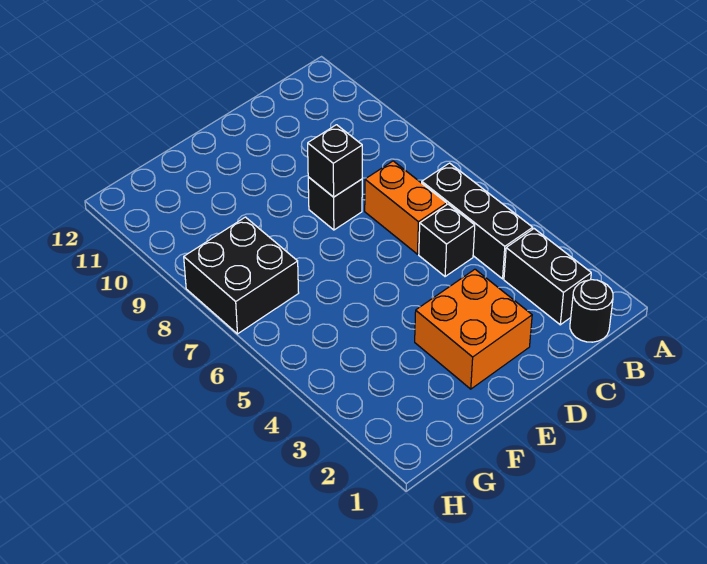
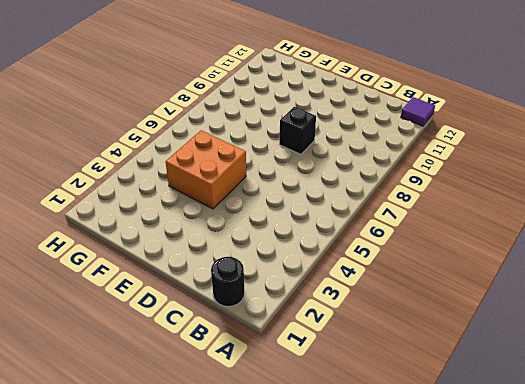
purple 1x1 tile [401,97,435,126] -> none
orange 2x2 brick [166,131,246,209] -> orange 2x2 brick moved to [415,269,532,389]
none -> black 1x2 brick [504,229,591,325]
none -> black 1x3 brick [422,163,533,279]

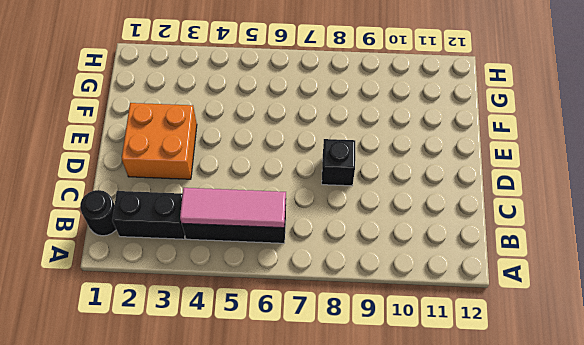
pink 1x3 tile [180,188,286,228] -> none
none -> black 1x1 brick [419,204,475,277]
none -> orange 1x2 brick [365,161,447,254]

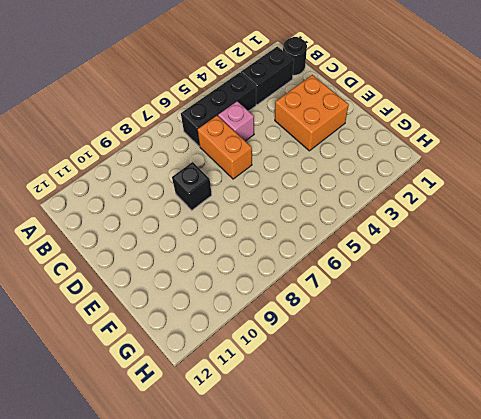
pink 1x1 brick [218,101,254,141] -> black 1x1 brick [419,204,475,277]
orange 1x2 brick [198,116,252,179] -> orange 1x2 brick turned to [365,161,447,254]
none -> black 2x2 brick [184,217,299,334]
none -> black 1x1 brick [308,125,362,197]

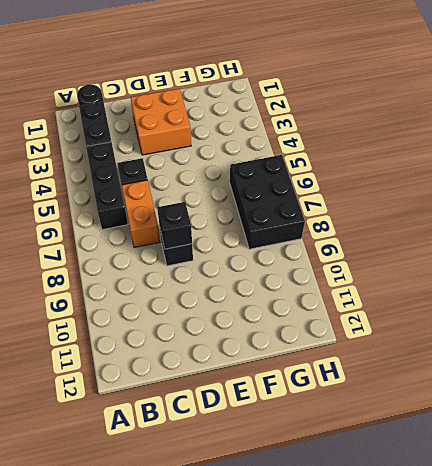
black 2x3 brick [230,155,305,249] -> black 2x2 brick [184,217,299,334]

